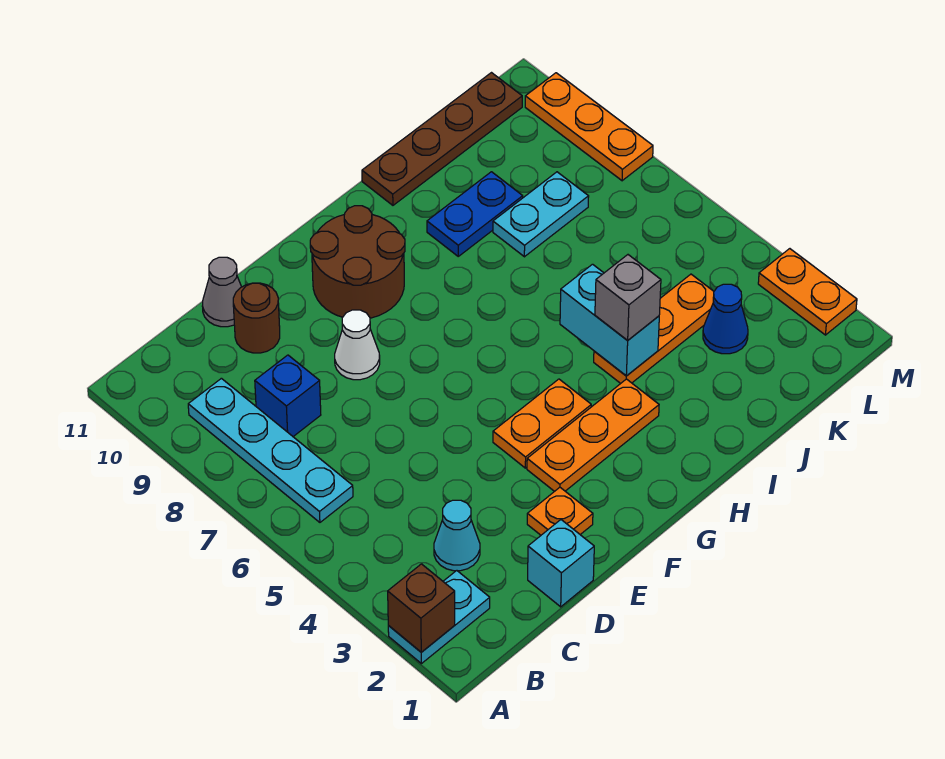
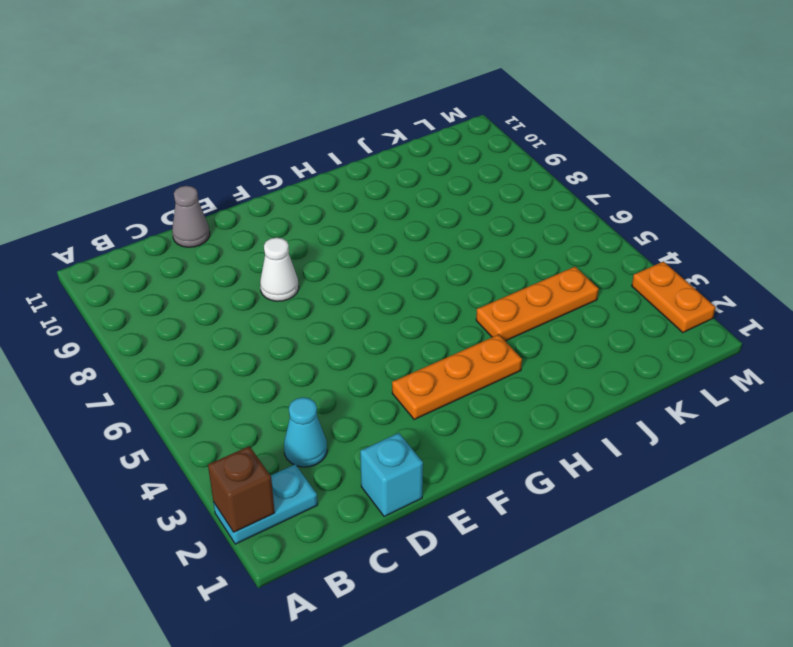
none -> cyan 1x4 plate [188,378,353,522]
none -> blue 1x1 brick [255,355,321,436]
none -> brown 1x1 round brick [233,283,280,353]

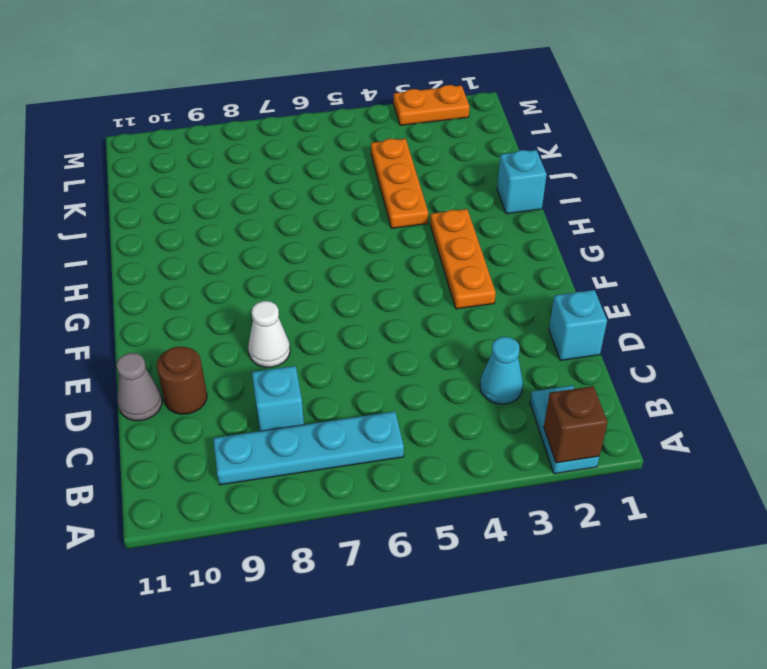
cyan 1x1 brick [252,366,304,431] -> blue 1x1 brick [255,355,321,436]
cyan 1x1 brick [497,150,547,214] -> none
none -> orange 1x1 plate [527,487,593,535]
none -> orange 1x2 plate [493,379,591,468]
none -> brown 2x2 round brick [310,206,405,318]

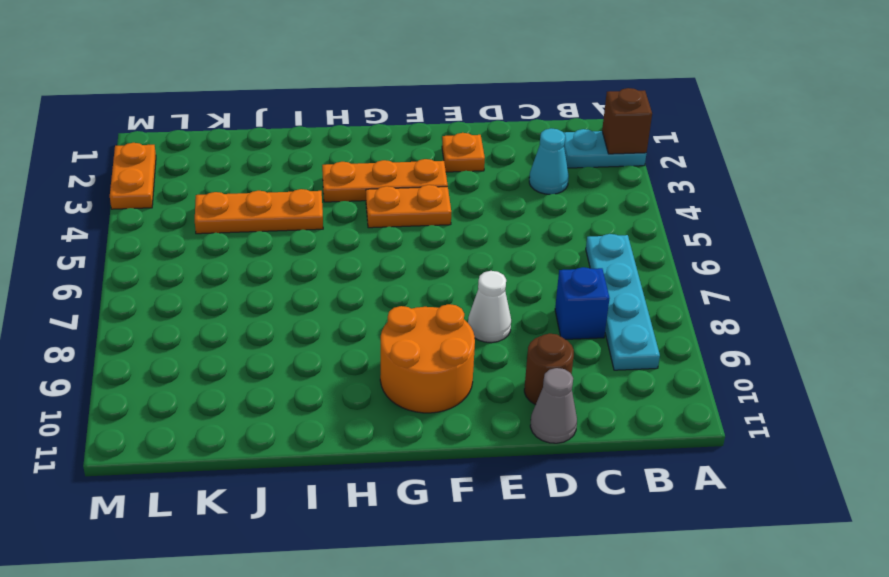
orange 2x2 round brick [380,304,475,413] -> brown 2x2 round brick [310,206,405,318]
none -> cyan 1x1 brick [528,520,594,607]
none -> blue 1x2 plate [427,172,523,256]
none -> brown 1x4 plate [362,73,522,205]

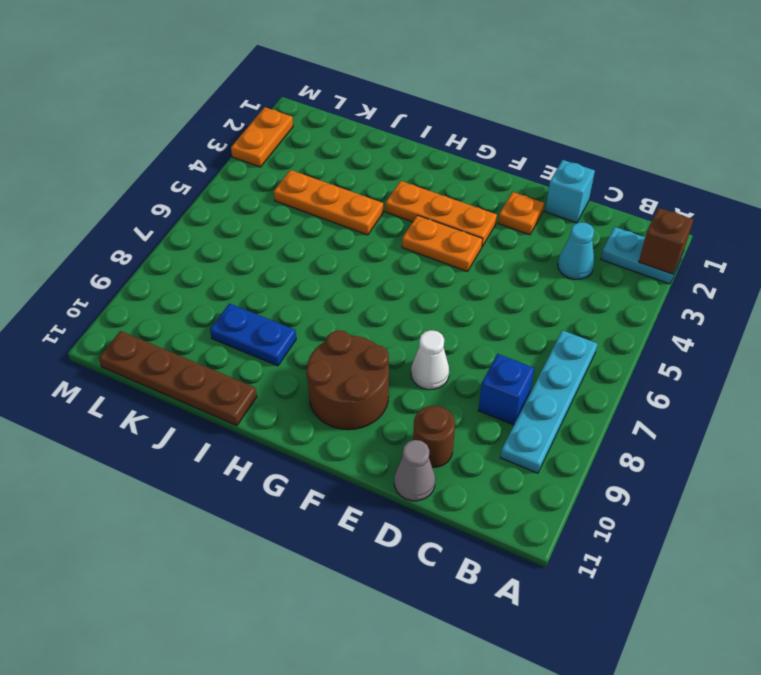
none -> cyan 1x2 plate [493,172,589,257]
none -> blue 1x1 cone [703,284,748,354]
none -> orange 1x3 plate [525,73,653,181]

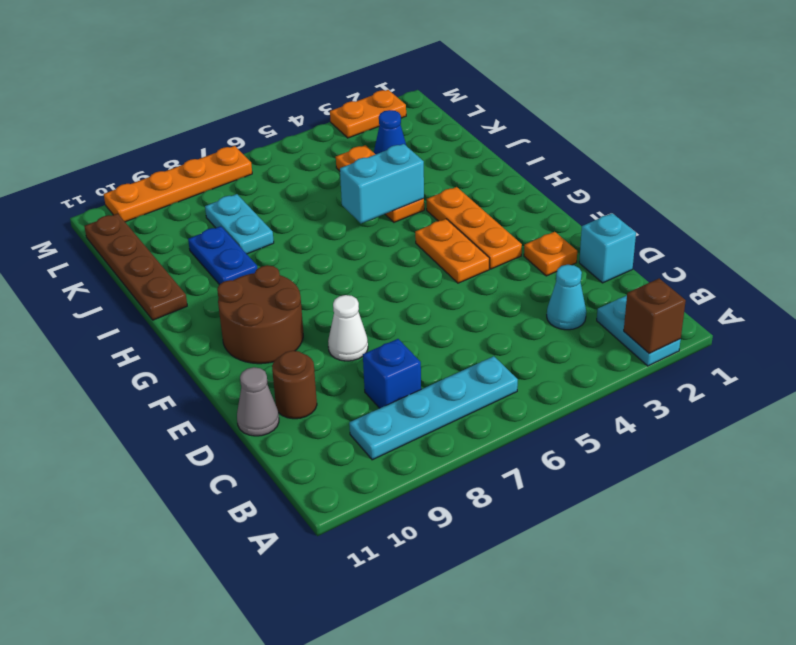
orange 1x4 plate [104,146,252,222] -> orange 1x3 plate [525,73,653,181]
none -> grey 1x1 brick [595,255,661,340]

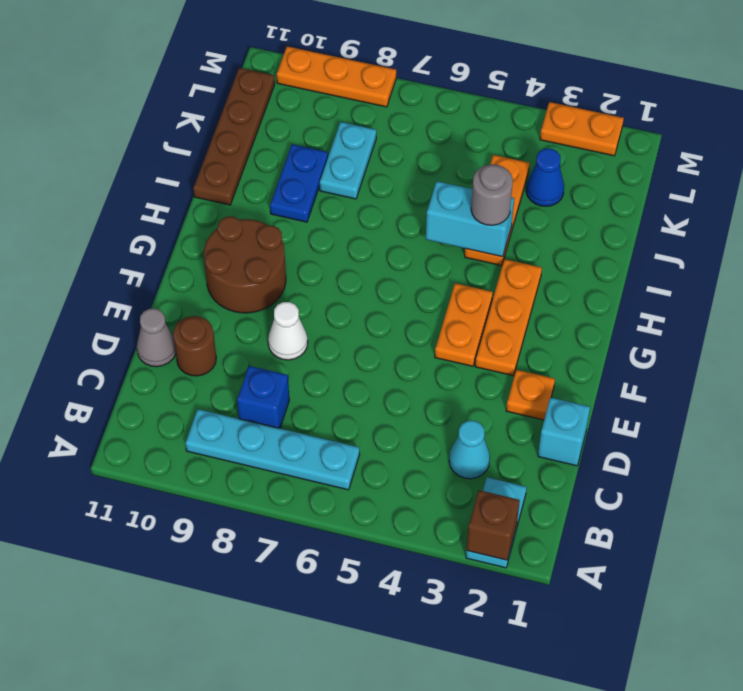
grey 1x1 round brick [471,164,513,225] -> grey 1x1 brick [595,255,661,340]

